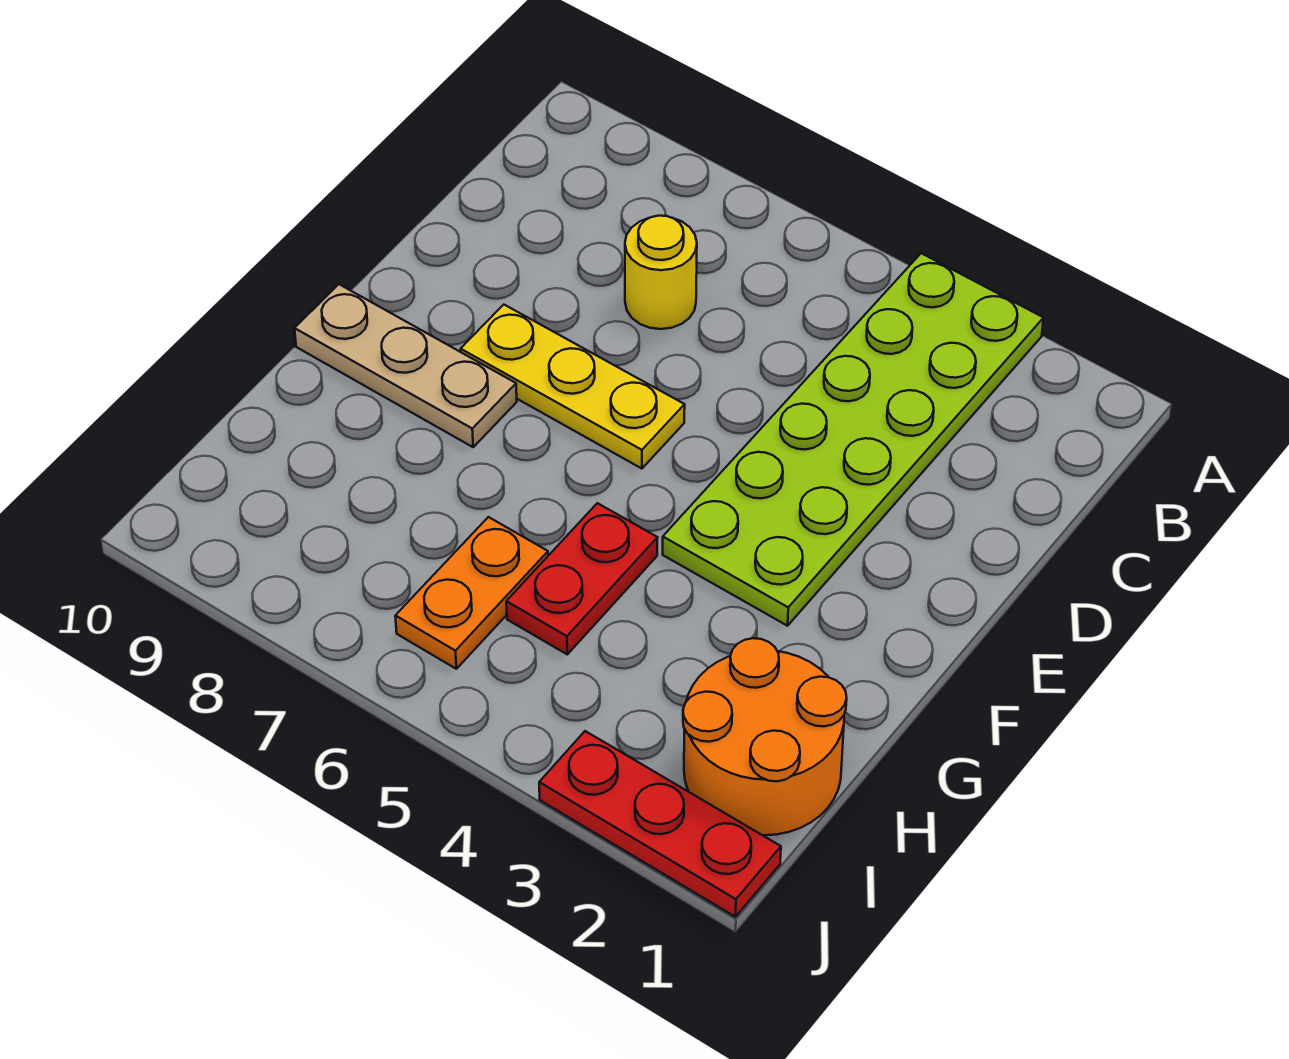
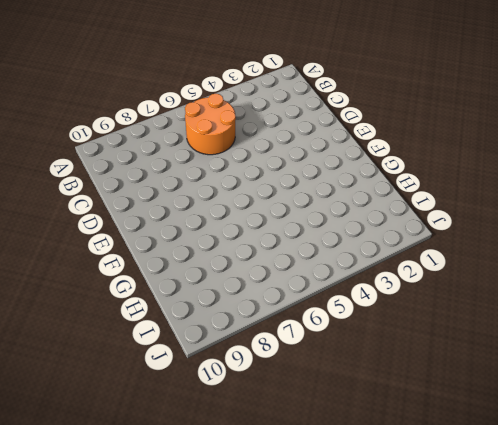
orange 2x2 round brick [185,94,236,155] -> orange 2x2 round brick moved to [683,638,847,835]
none -> lime 2x6 plate [663,253,1044,626]
none -> yellow 1x1 round brick [625,216,697,329]

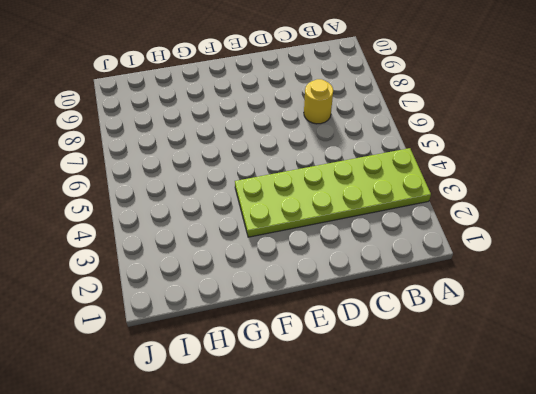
none -> yellow 1x3 plate [461,305,685,469]
none -> tan 1x3 plate [295,284,517,447]

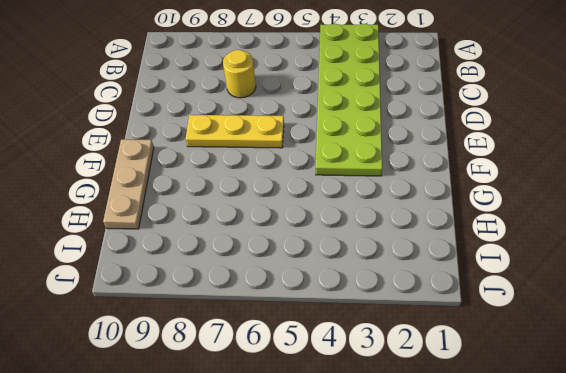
tan 1x3 plate [103,139,154,229] -> tan 1x3 plate turned to [295,284,517,447]
none -> red 1x2 plate [506,503,658,654]
none -> orange 2x2 round brick [683,638,847,835]

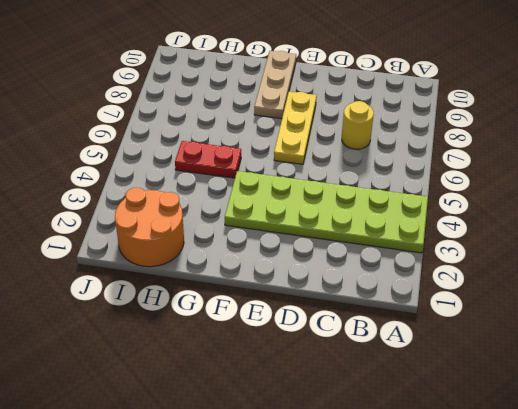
none -> orange 1x2 plate [395,517,548,669]
none -> red 1x3 plate [539,731,781,917]

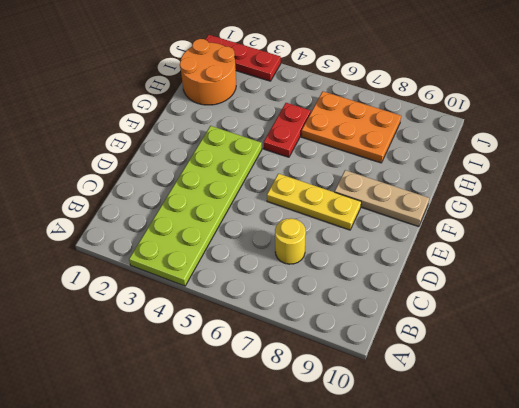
orange 2x3 plate [301,91,401,163] -> orange 1x2 plate [395,517,548,669]

